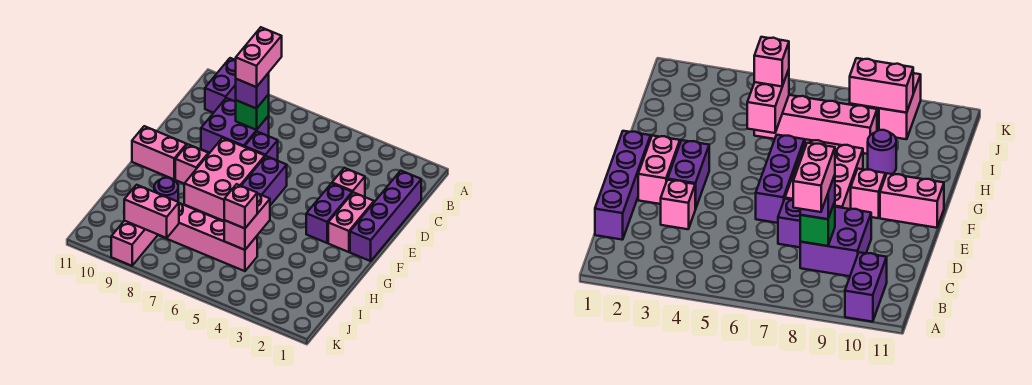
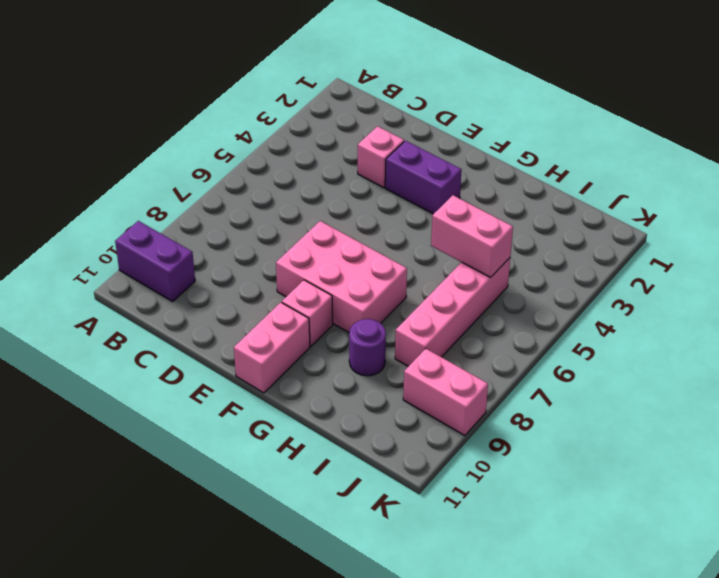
none -> purple 1x4 brick [350,171,421,261]
none -> purple 2x2 brick [201,98,269,153]
none -> purple 1x1 brick [245,132,278,161]

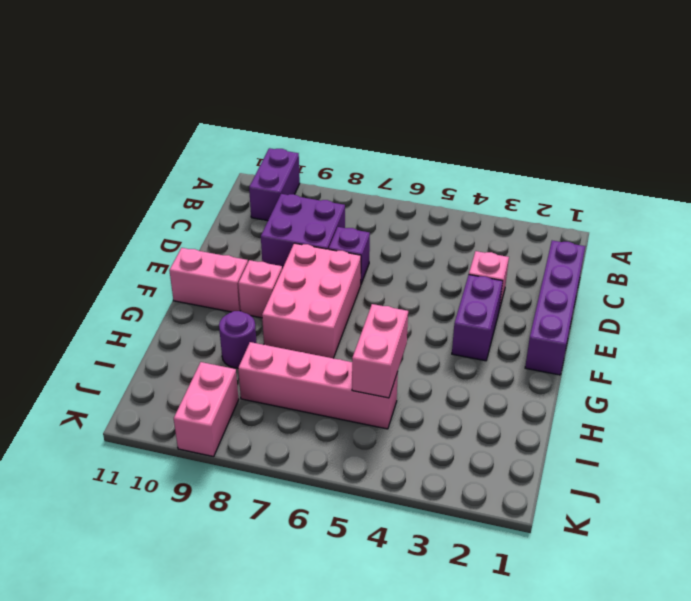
none -> pink 1x2 brick [328,192,374,252]
none -> purple 1x3 brick [241,156,287,205]
none -> green 1x1 brick [236,94,269,130]

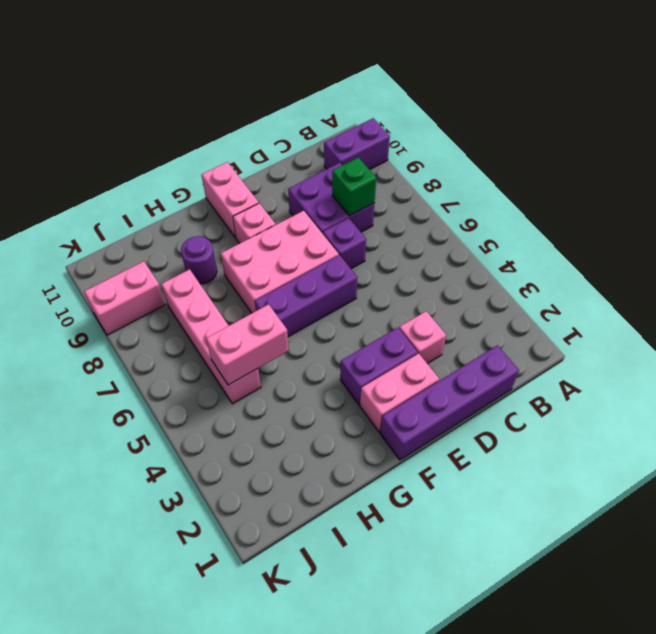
none -> pink 1x2 brick [124,185,179,238]
none -> purple 1x1 brick [236,73,269,109]
none -> pink 1x1 brick [224,184,257,228]

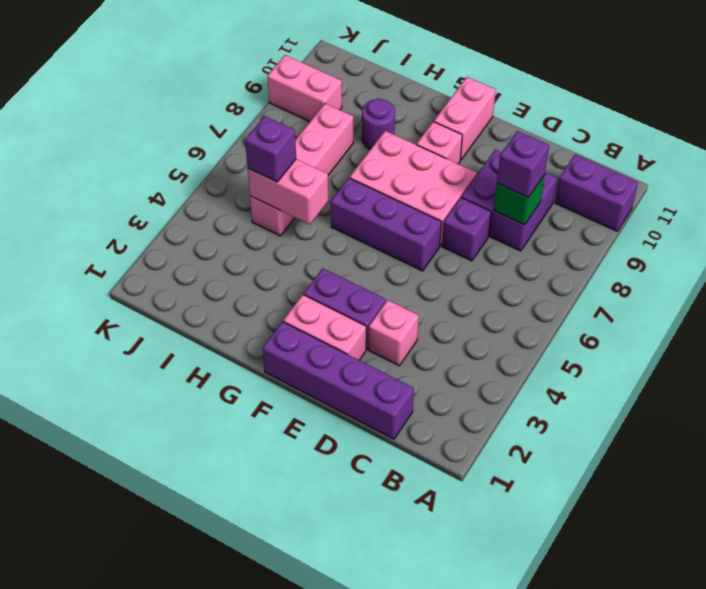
purple 1x1 brick [245,116,296,182] -> pink 1x1 brick [224,184,257,228]
none -> pink 1x2 brick [124,185,179,238]
none -> pink 1x2 brick [236,27,282,87]

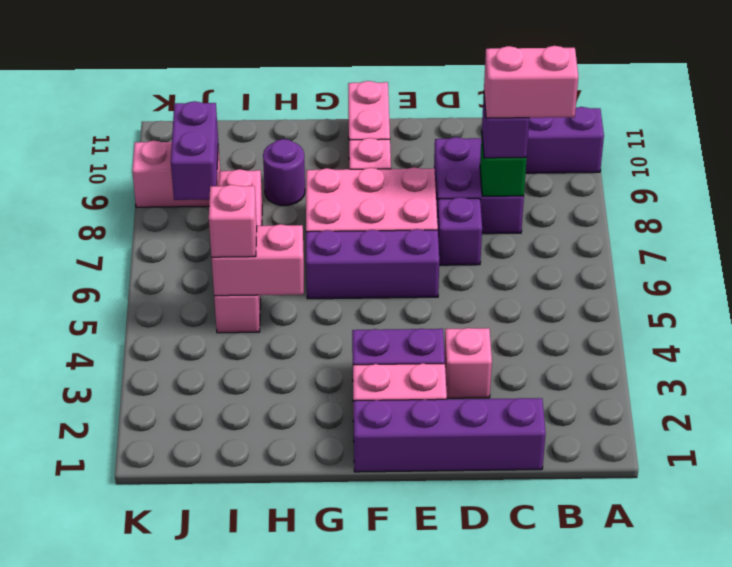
purple 1x2 brick [171,101,218,200] -> pink 1x2 brick [124,185,179,238]

